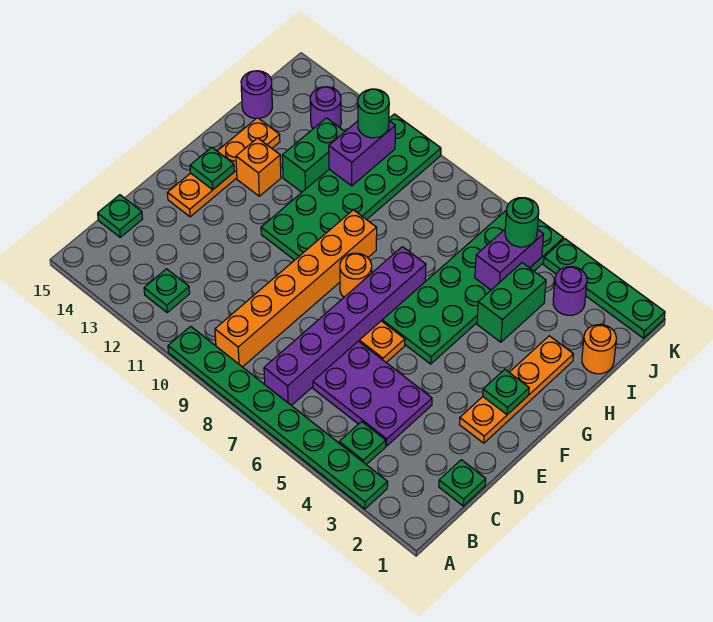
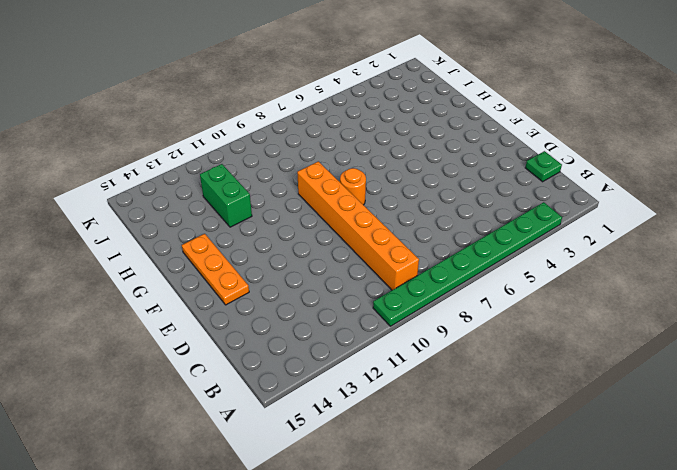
orange 1x3 plate [182,234,249,305] -> orange 1x4 plate [167,118,280,217]
none -> green 1x1 plate [339,421,386,465]
none -> purple 1x6 brick [264,247,426,406]
none -> green 1x1 plate [144,269,190,312]

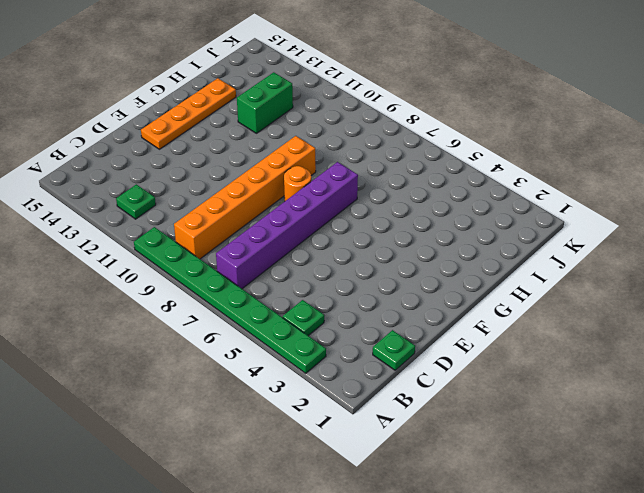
none -> purple 2x3 plate [313,341,432,446]
none -> green 1x1 plate [98,195,143,237]
none -> orange 1x4 plate [460,336,573,443]

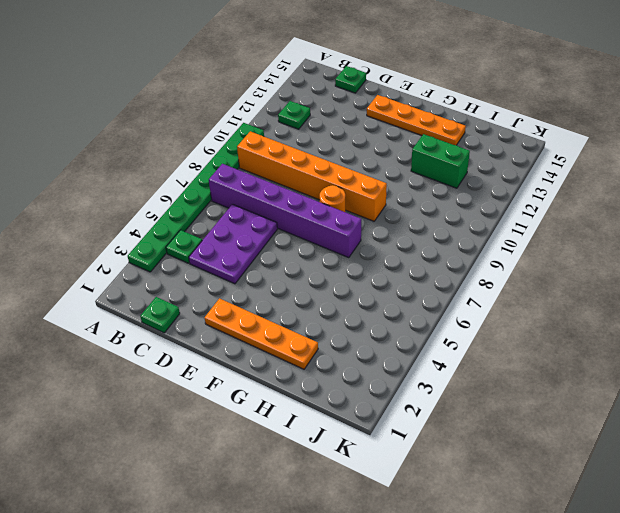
none -> orange 1x1 plate [359,321,405,362]
none -> green 2x6 plate [382,211,564,364]
none -> green 2x6 plate [261,114,441,260]

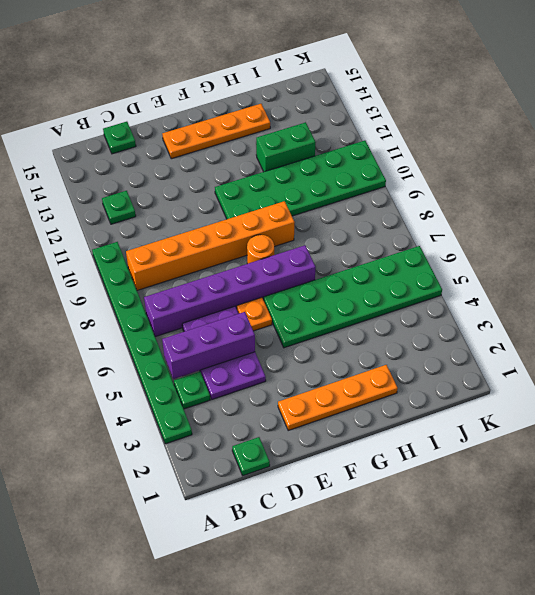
purple 1x3 brick [162,312,255,379] -> none
none -> orange 1x1 brick [236,138,281,196]
none -> green 1x2 brick [477,263,546,342]
none -> orange 1x1 round brick [582,325,616,374]

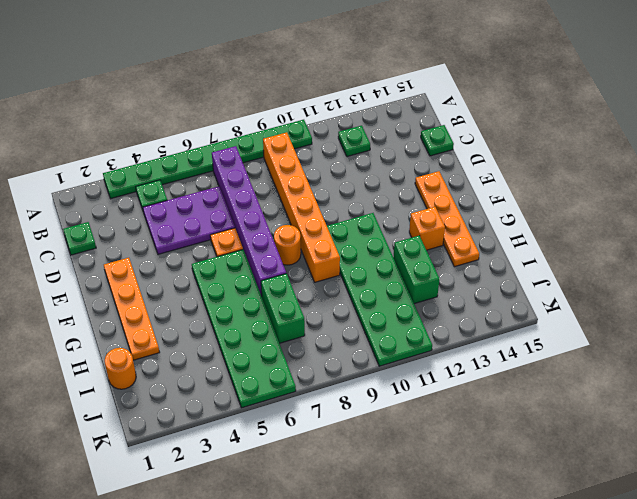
green 1x2 brick [261,273,305,343] -> green 1x2 brick moved to [477,263,546,342]
none -> purple 1x1 round brick [241,71,272,119]
none -> purple 1x1 round brick [553,267,587,315]
none -> purple 1x1 round brick [310,87,341,129]

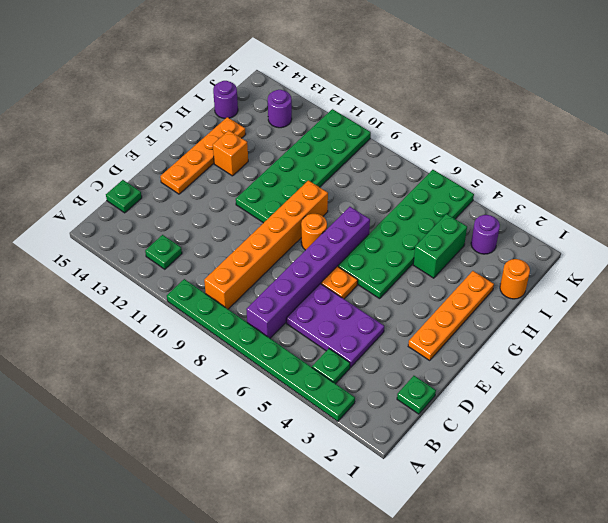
none -> green 1x2 brick [282,118,345,192]
none -> green 1x4 plate [544,239,665,338]
none -> green 1x1 plate [483,369,529,415]

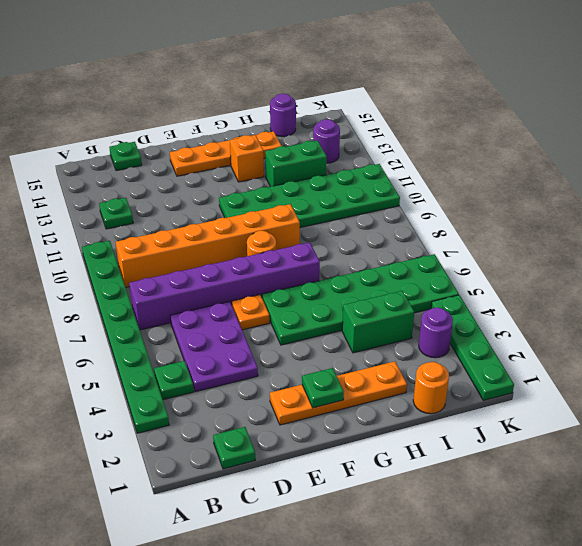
none -> green 1x1 plate [190,147,234,190]
none -> purple 1x2 brick [475,229,544,290]
none -> purple 1x2 brick [329,121,395,186]

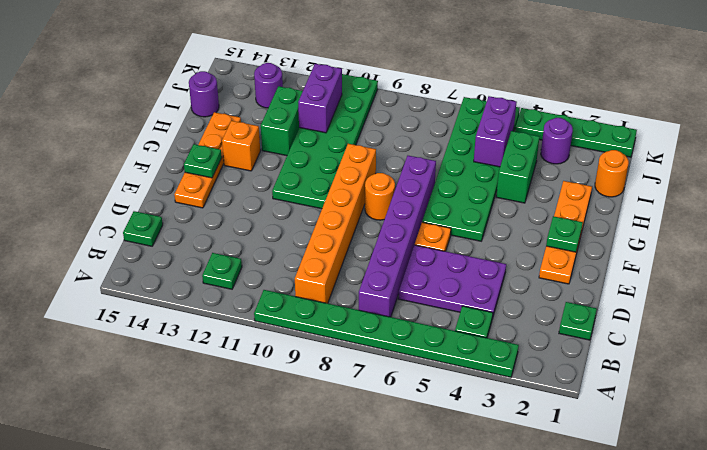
none -> green 1x1 round brick [505,198,539,247]
none -> green 1x1 round brick [358,89,389,138]

